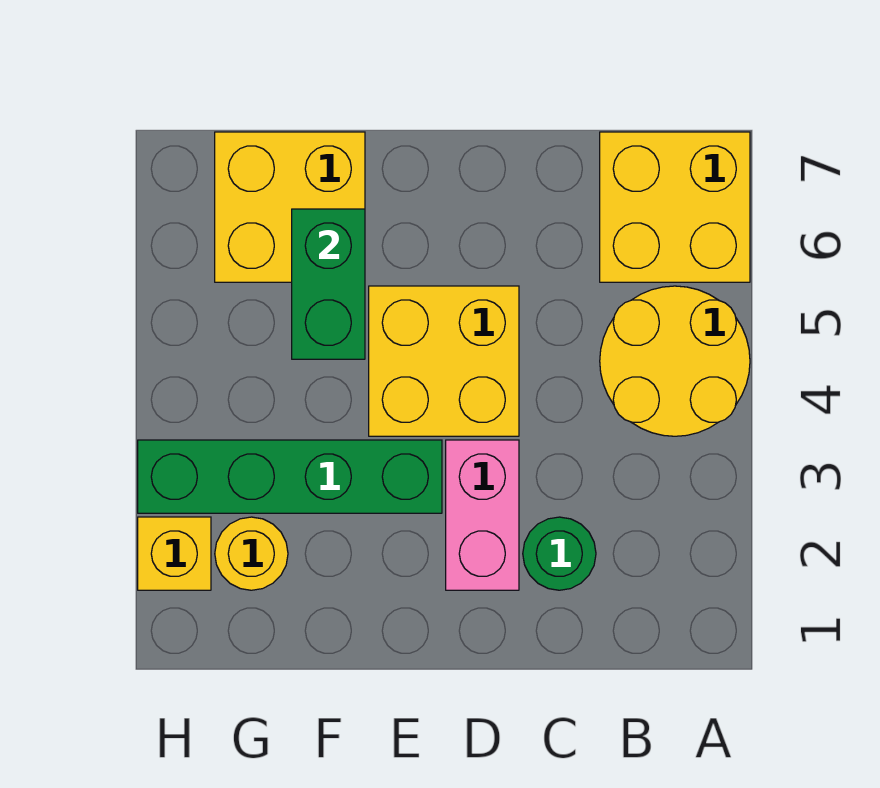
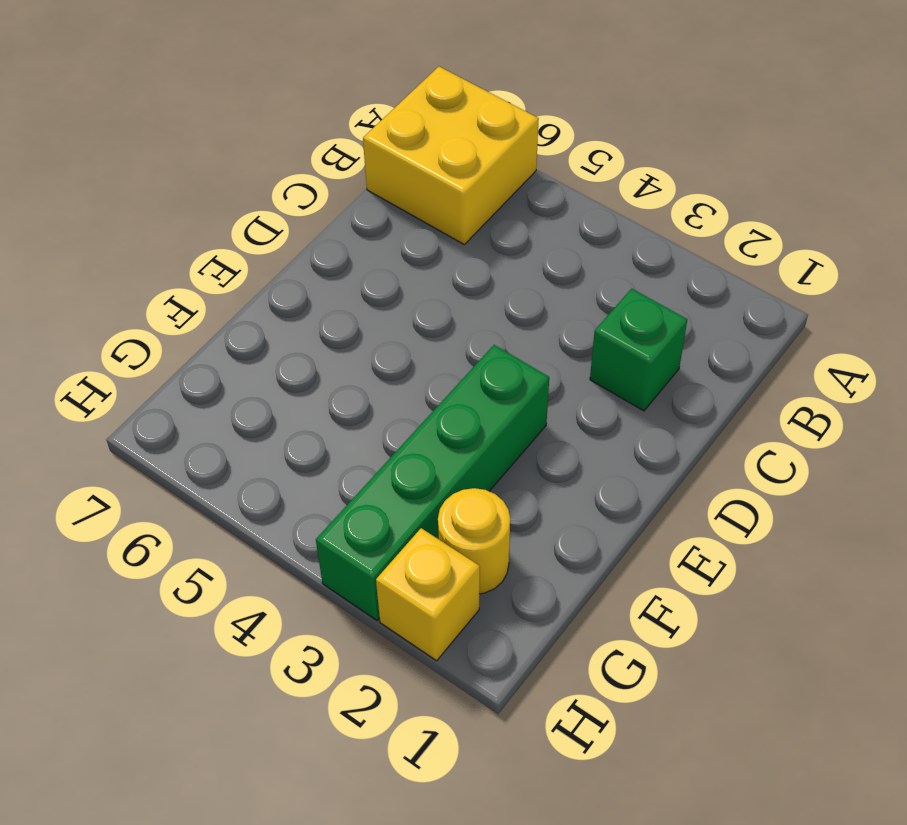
green 1x1 brick [590,289,687,411] -> green 1x1 round brick [523,517,596,590]
none -> yellow 2x2 round brick [600,286,750,436]
none -> pink 1x2 brick [446,440,519,590]

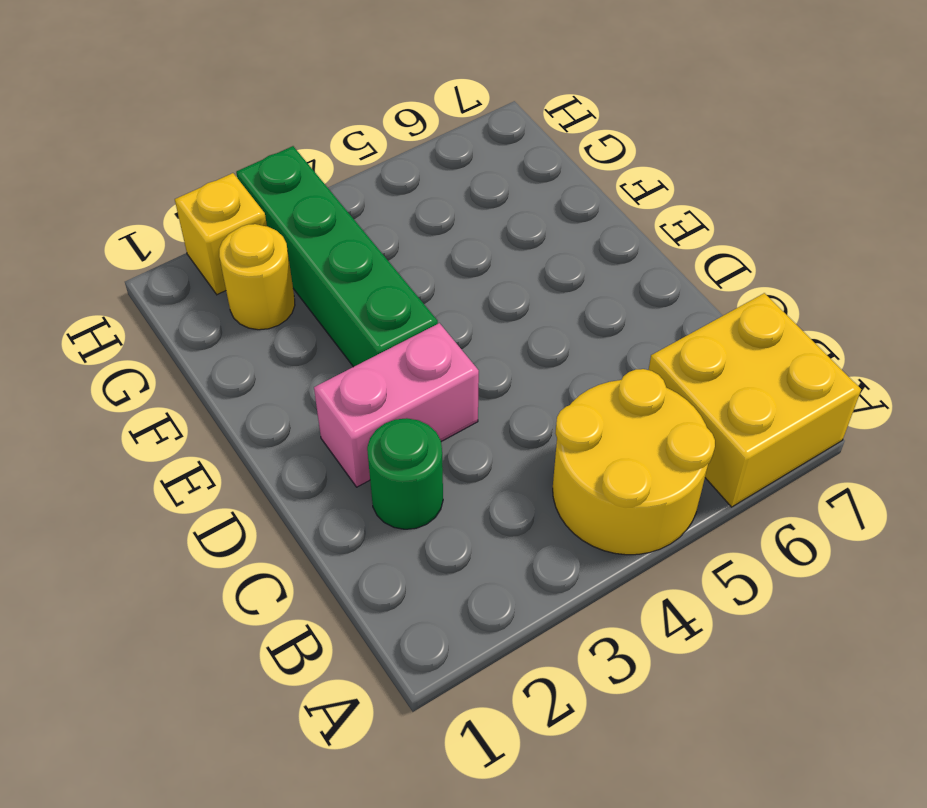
none -> yellow 2x2 brick [369,286,519,436]
none -> yellow 2x2 brick [215,132,365,282]

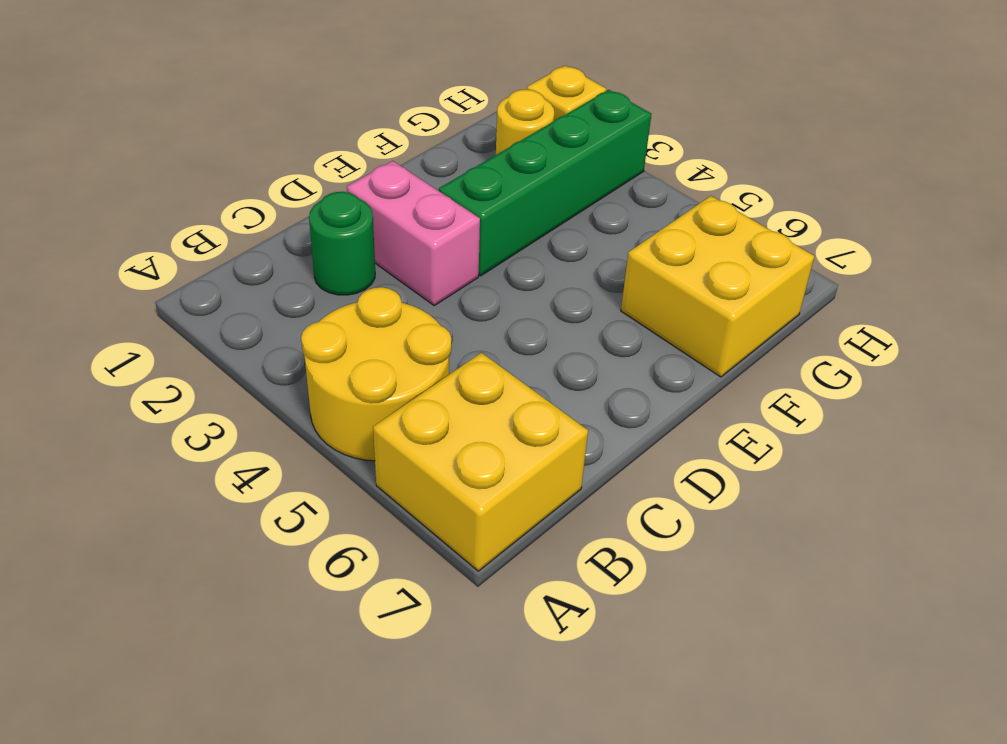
none -> yellow 2x2 brick [369,286,519,436]
none -> green 1x2 brick [292,209,365,359]

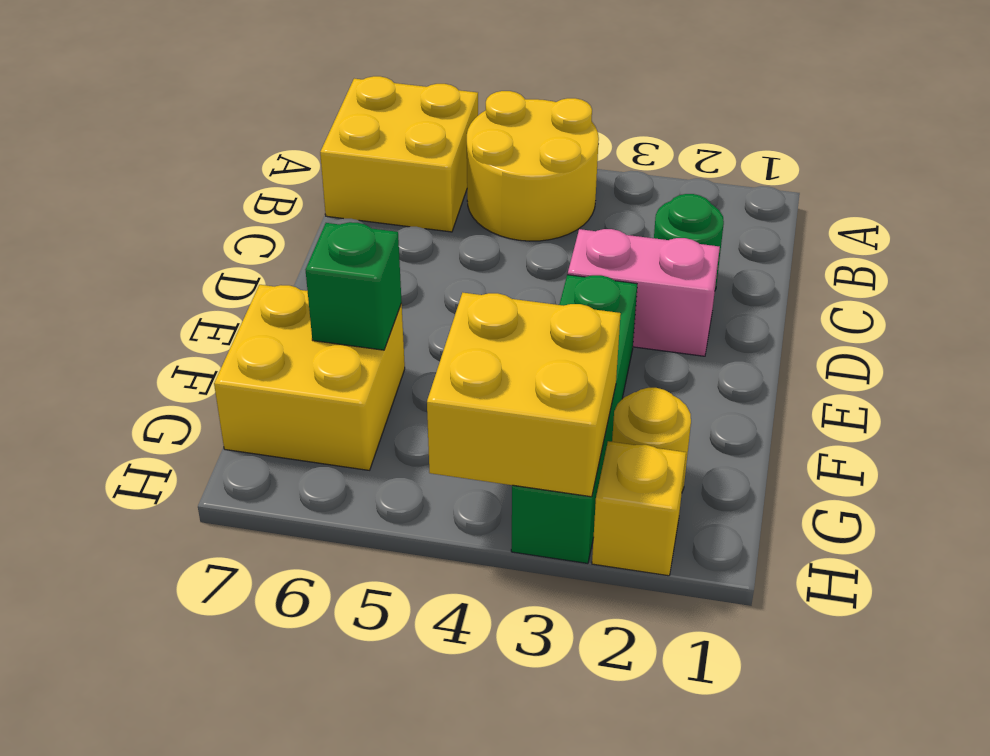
green 1x1 brick [306,222,402,350] -> green 1x2 brick [292,209,365,359]
yellow 2x2 brick [427,293,621,497] -> yellow 2x2 brick moved to [369,286,519,436]

